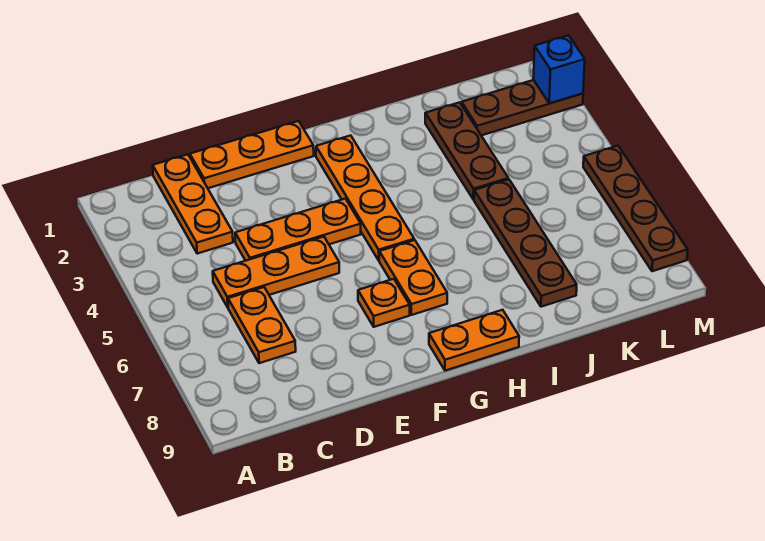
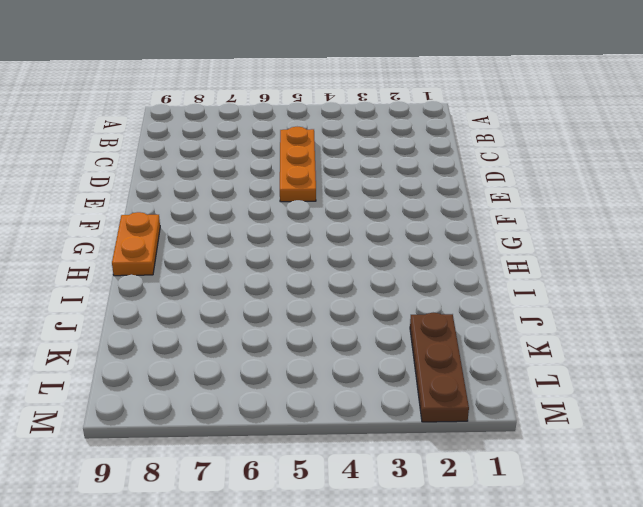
none -> orange 1x3 plate [153,154,233,254]
none -> orange 1x2 plate [228,287,296,363]
none -> orange 1x3 plate [190,121,314,188]

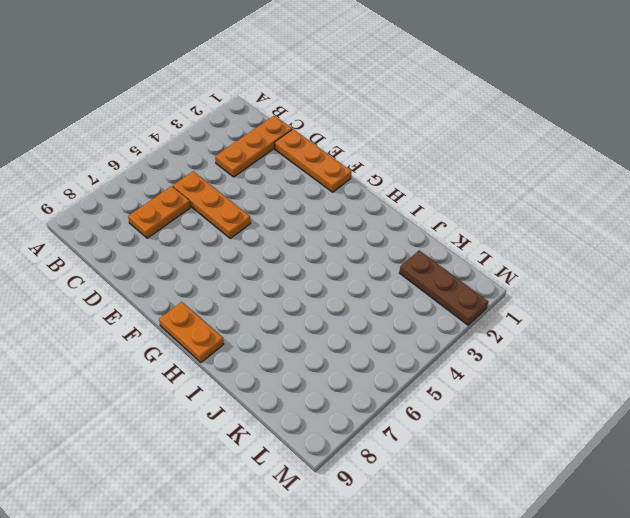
none -> orange 1x3 plate [235,199,361,261]
none -> orange 1x1 plate [358,279,410,327]
none -> orange 1x4 plate [316,135,414,260]

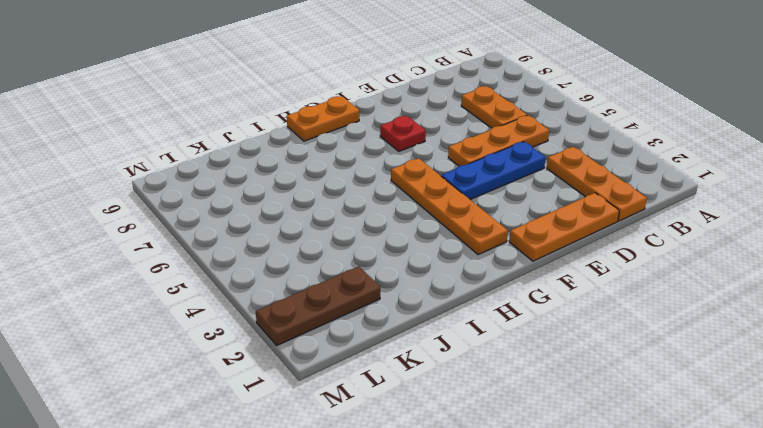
blue 1x3 plate [441,142,546,199] -> orange 1x3 plate [235,199,361,261]
red 1x1 plate [380,116,426,151] -> orange 1x1 plate [358,279,410,327]
none -> orange 1x2 plate [379,240,447,315]
none -> brown 1x3 plate [425,102,508,200]
none -> brown 1x4 plate [474,179,577,307]

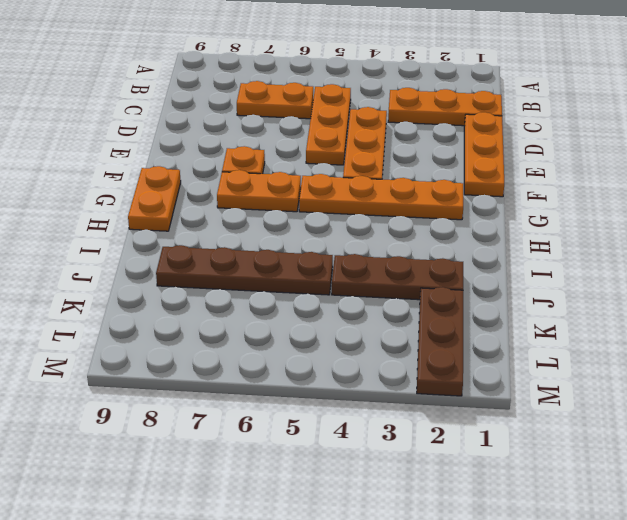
none -> brown 1x4 plate [583,146,688,271]
none -> blue 1x1 brick [533,35,585,103]

